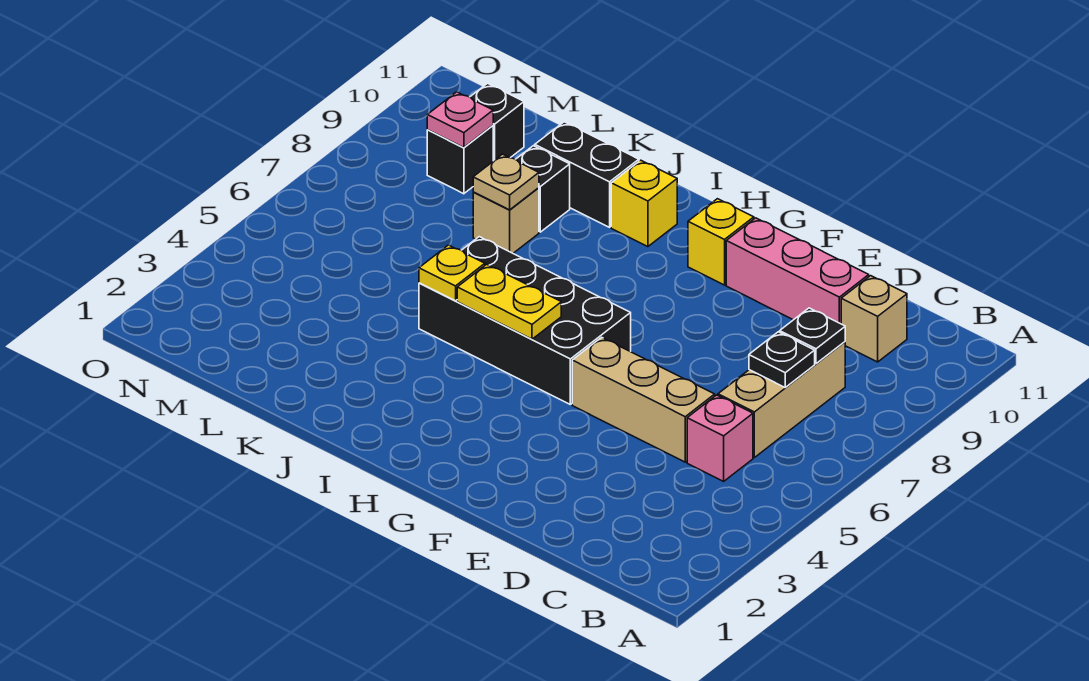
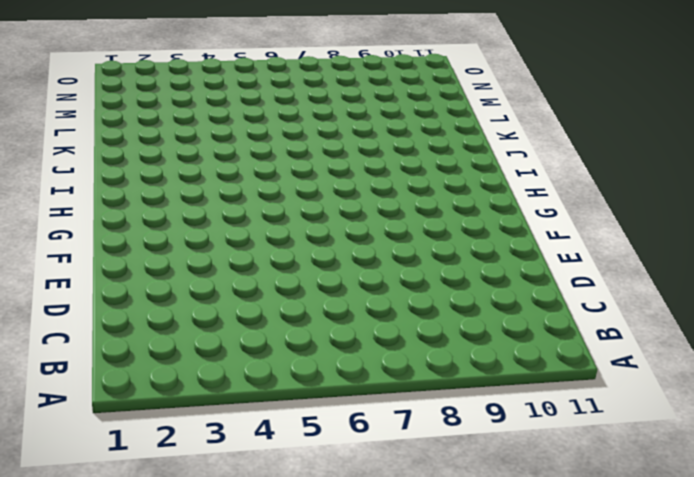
none -> pink 1x1 brick [687,395,753,481]
none -> tan 1x3 brick [718,342,845,457]
none -> tan 1x1 brick [841,276,907,362]

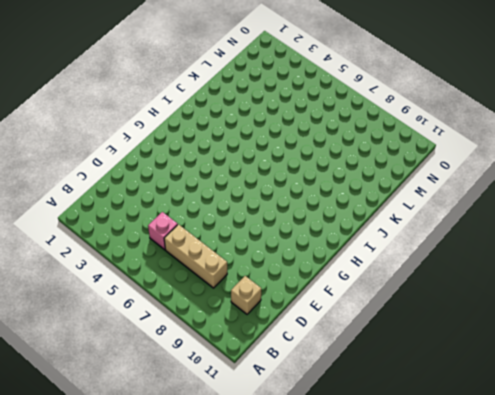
none -> tan 1x3 brick [572,337,715,462]
none -> pink 1x3 brick [726,218,869,324]
none -> black 2x4 brick [419,237,631,404]

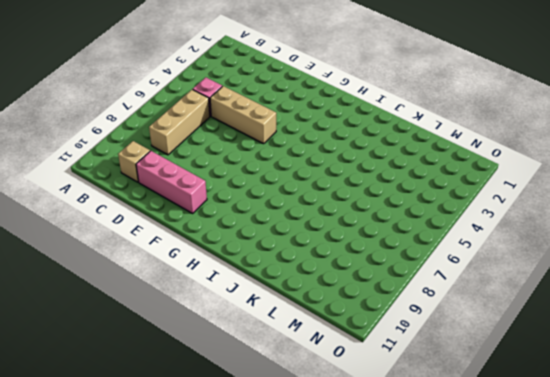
none -> black 2x4 brick [419,237,631,404]
none -> yellow 1x1 brick [688,199,754,285]
none -> yellow 1x1 brick [611,160,677,247]

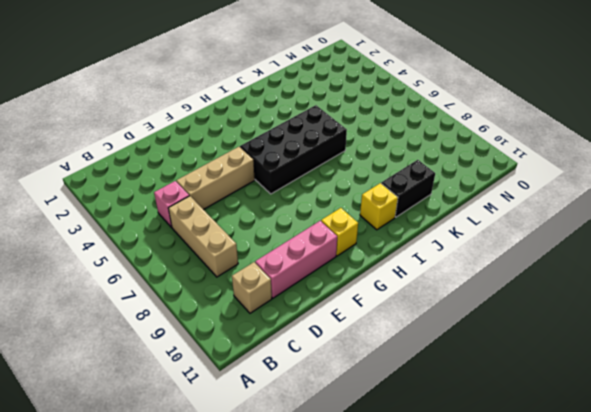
none -> tan 1x1 brick [473,188,539,253]
none -> black 1x1 brick [516,146,570,232]
none -> black 1x1 brick [427,126,493,194]

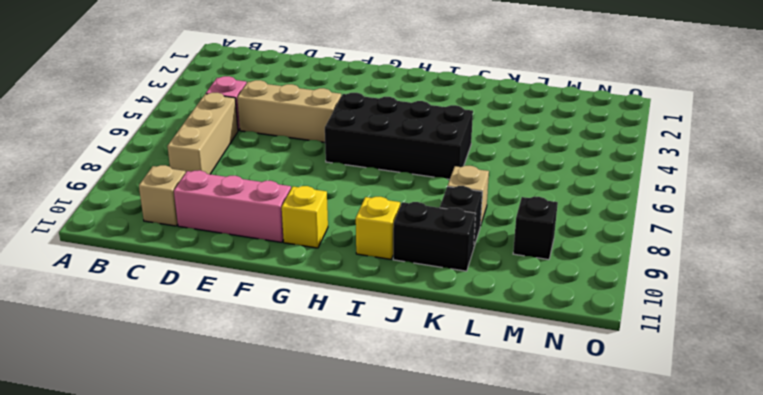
none -> black 1x1 brick [470,83,524,161]
none -> black 1x1 plate [749,332,815,388]
none -> black 1x1 plate [780,308,845,364]

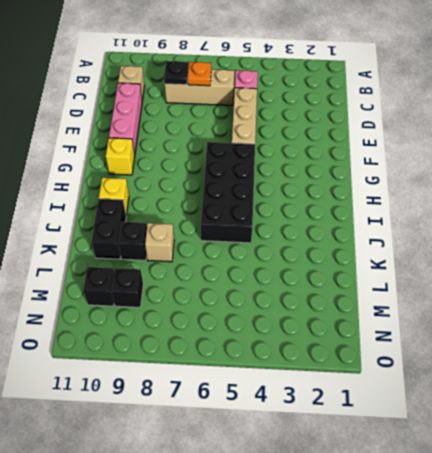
orange 1x1 plate [188,62,211,86] -> black 1x1 plate [749,332,815,388]
none -> yellow 1x2 plate [457,264,561,339]
none -> yellow 1x1 plate [419,245,485,301]
none -> tan 1x1 plate [473,154,539,210]

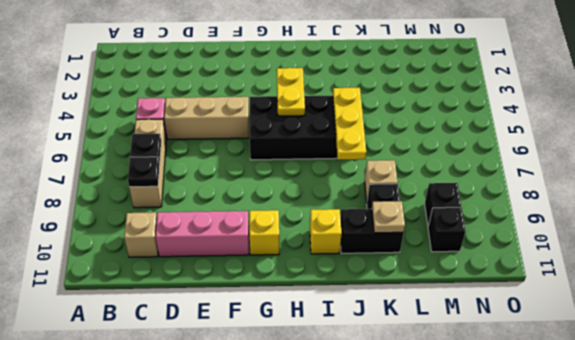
yellow 1x2 plate [277,68,305,116] -> yellow 1x2 plate turned to [457,264,561,339]
yellow 1x3 plate [333,87,366,160] -> yellow 1x1 plate [419,245,485,301]
tan 1x1 plate [372,201,405,233] -> tan 1x1 plate moved to [473,154,539,210]
none -> pink 1x1 plate [427,92,493,148]

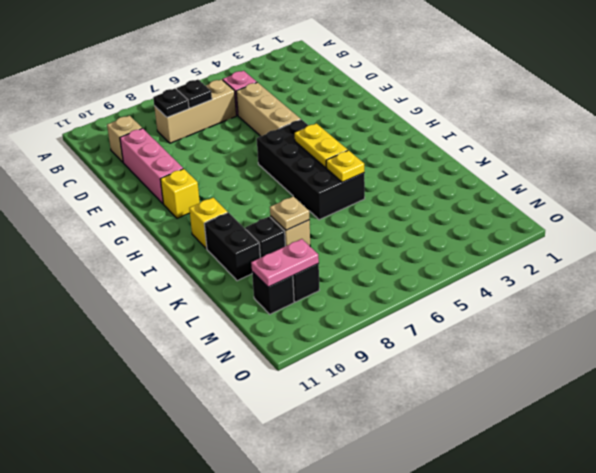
pink 1x2 plate [251,239,319,287] -> pink 1x1 plate [427,92,493,148]

